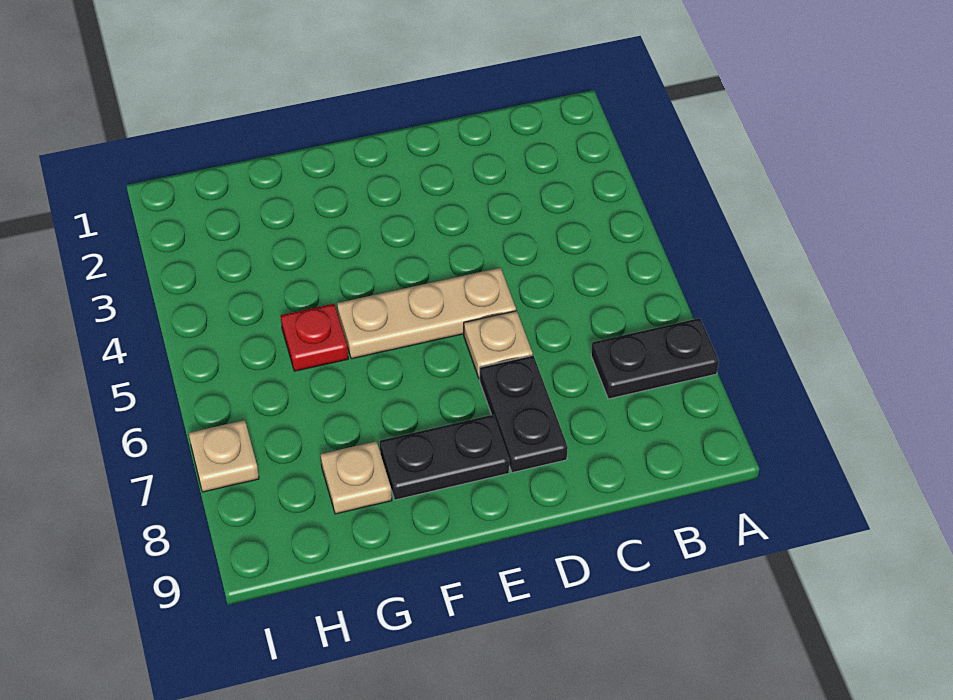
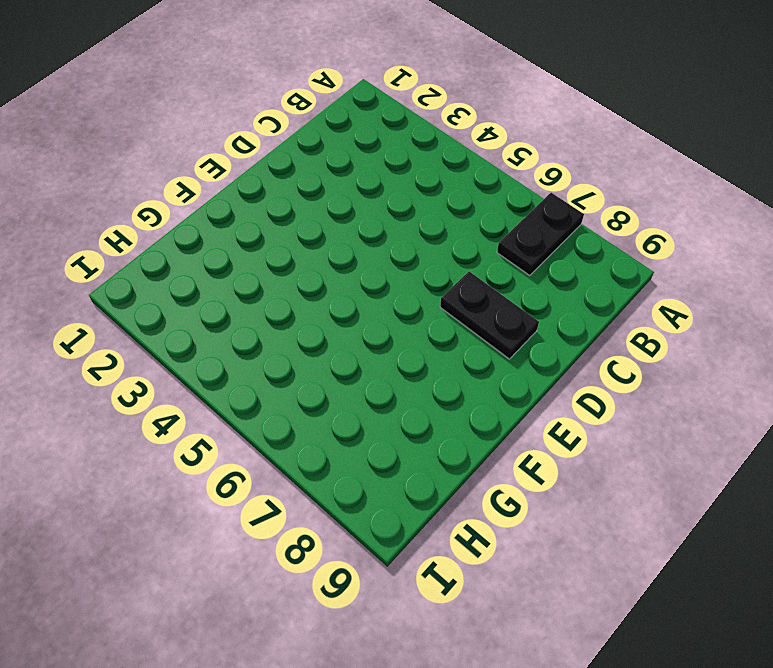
none -> tan 1x3 plate [337,268,516,359]
none -> tan 1x1 plate [464,311,533,379]

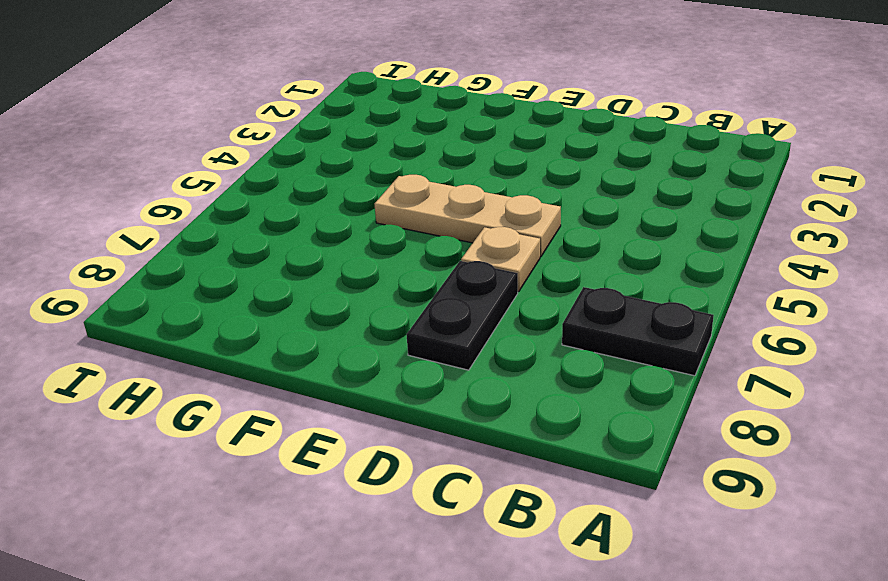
none -> black 1x2 plate [380,415,509,500]
none -> red 1x1 plate [281,304,348,371]

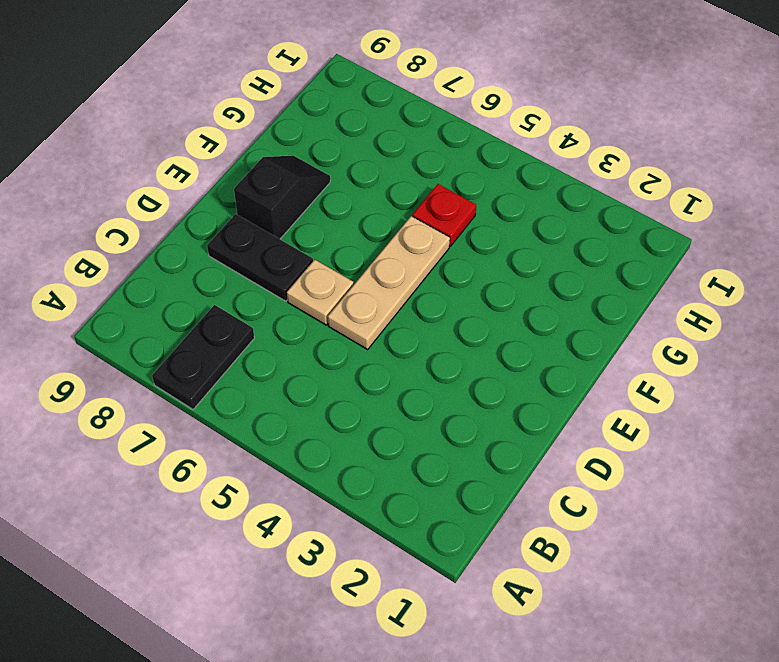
black 1x2 slope [234,156,330,239] -> black 1x2 plate [380,415,509,500]
none -> tan 1x1 plate [320,441,392,514]
none -> tan 1x1 plate [189,420,259,492]

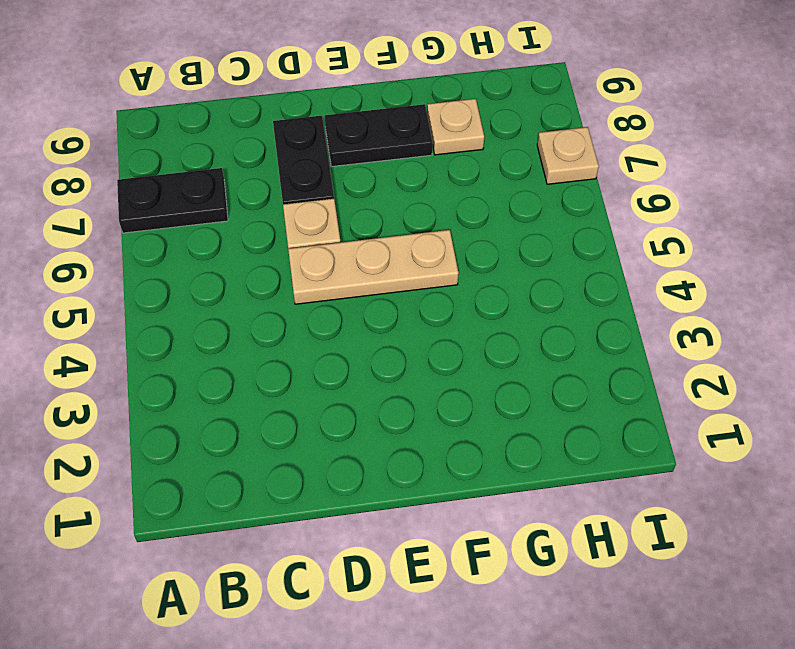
none -> red 1x1 plate [281,304,348,371]

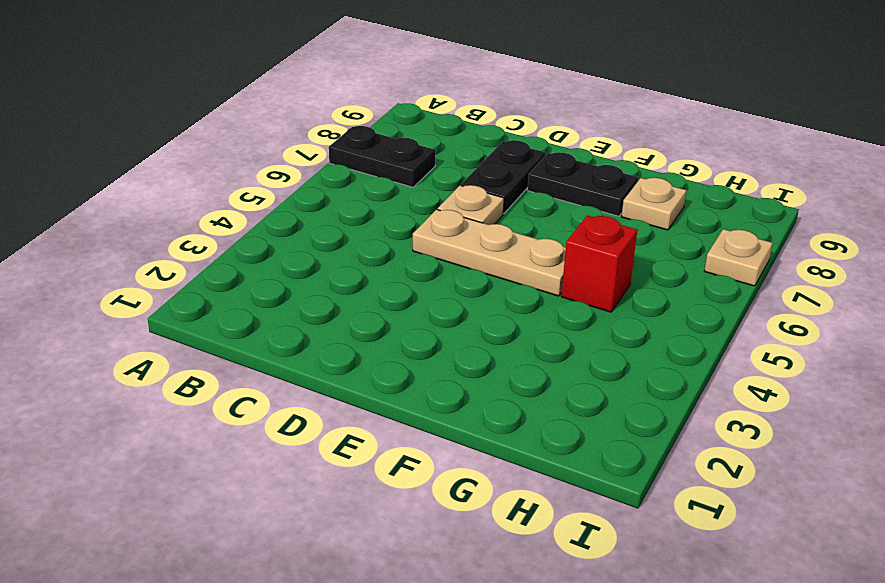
red 1x1 brick [561,215,637,312] -> red 1x1 plate [281,304,348,371]

